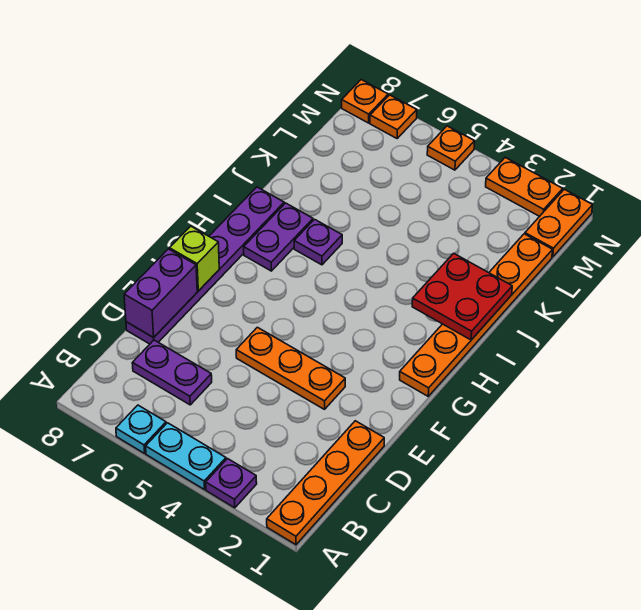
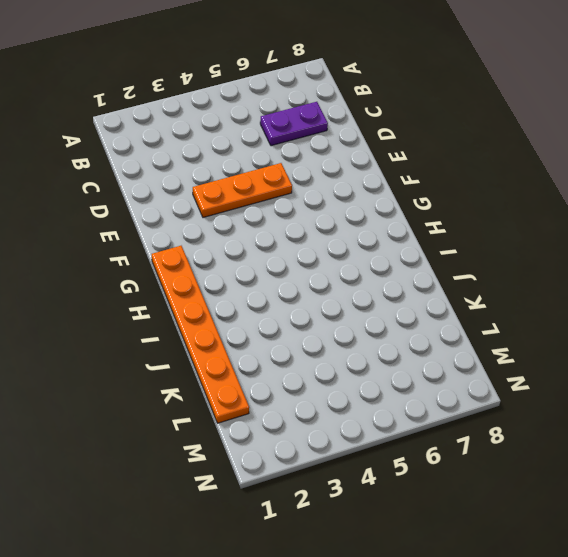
none -> orange 1x4 plate [267,421,384,545]
none -> purple 1x1 plate [206,459,257,508]
none -> cyan 1x2 plate [146,423,226,490]

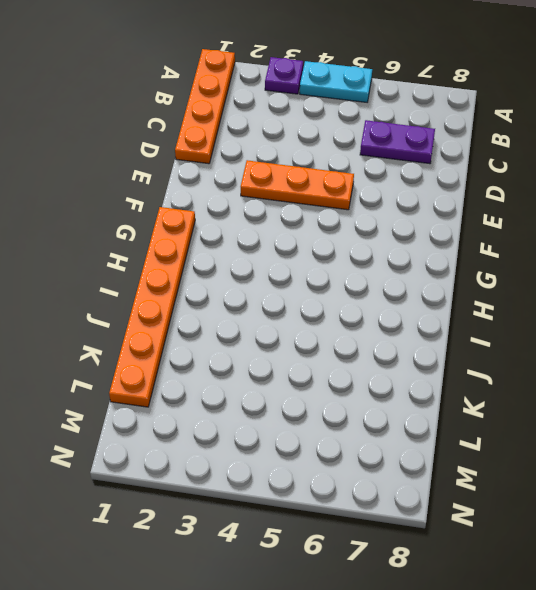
none -> cyan 1x1 plate [116,405,166,453]
none -> purple 1x6 plate [126,187,284,344]
none -> purple 1x2 plate [244,203,313,271]

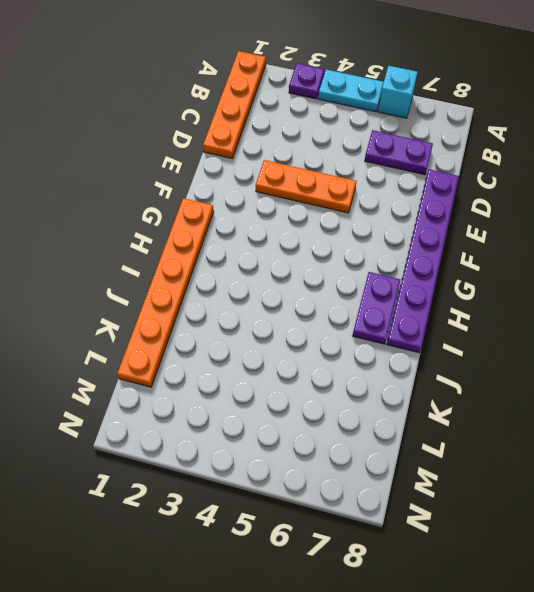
cyan 1x1 brick [378,66,418,118] -> cyan 1x1 plate [116,405,166,453]
none -> purple 1x1 plate [294,219,342,265]
none -> orange 1x2 plate [525,189,593,257]
none -> orange 1x2 plate [486,157,563,216]

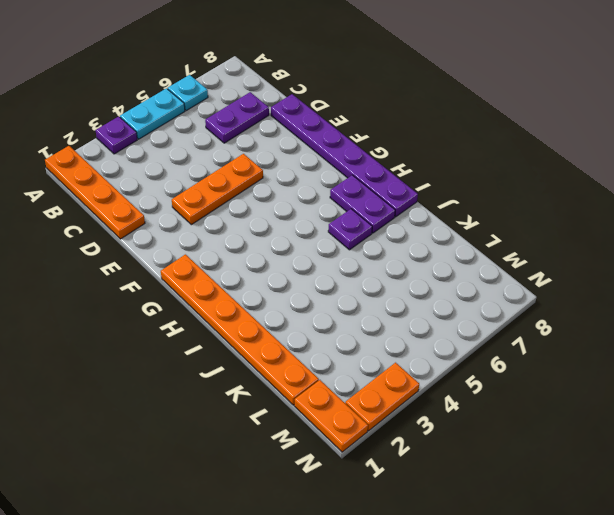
none -> orange 1x1 plate [427,126,475,170]
none -> orange 1x1 plate [370,95,417,138]
none -> orange 1x1 plate [342,80,388,123]

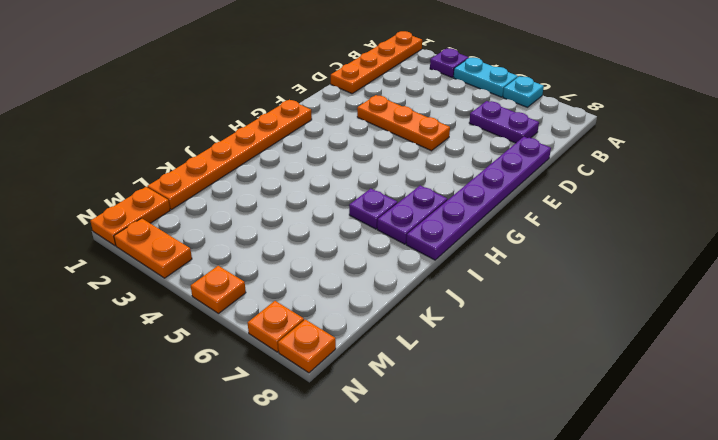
none -> purple 1x2 brick [124,249,197,338]
none -> lime 1x1 brick [169,226,219,291]
none -> red 2x2 plate [412,253,512,340]

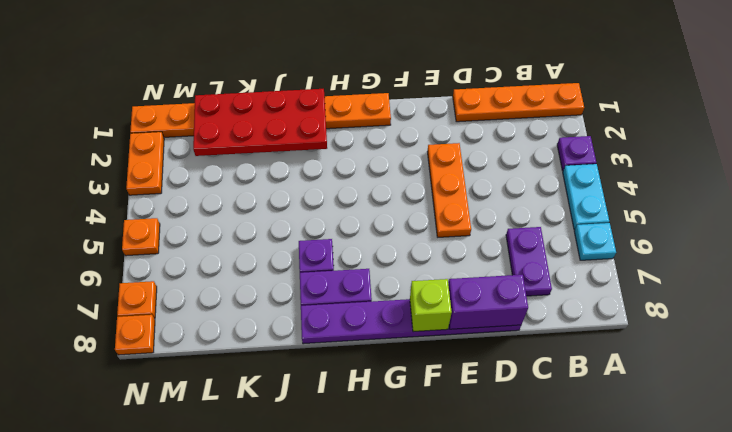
red 2x4 plate [193,89,327,156] -> red 2x2 plate [412,253,512,340]

